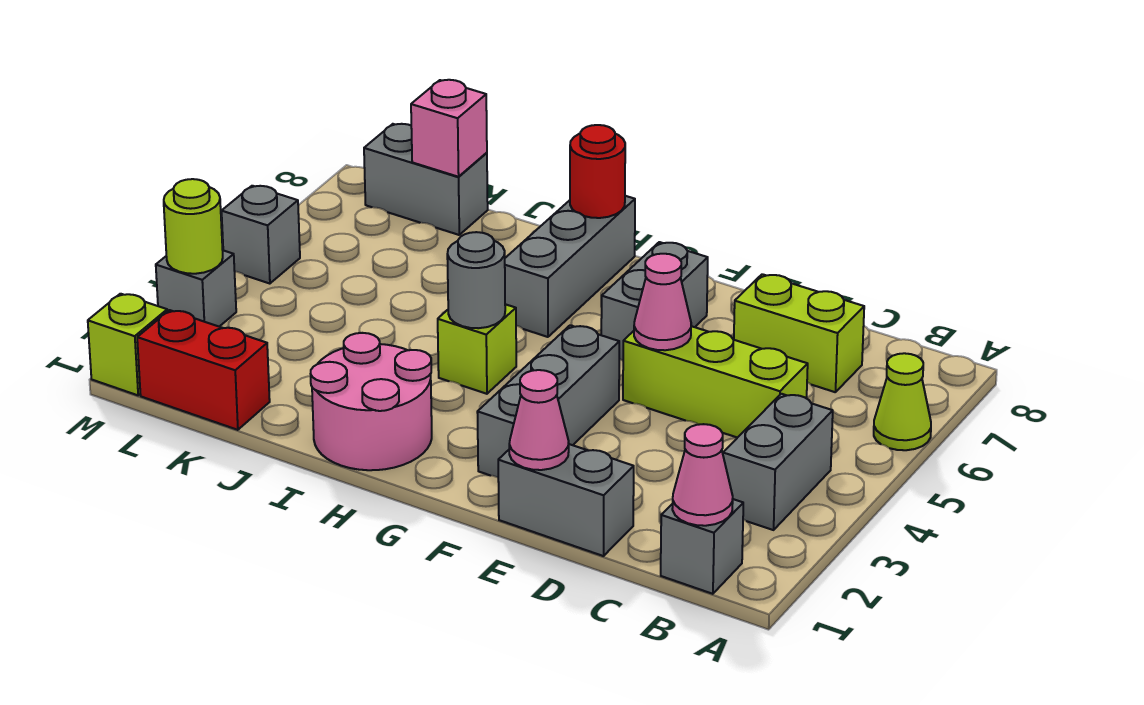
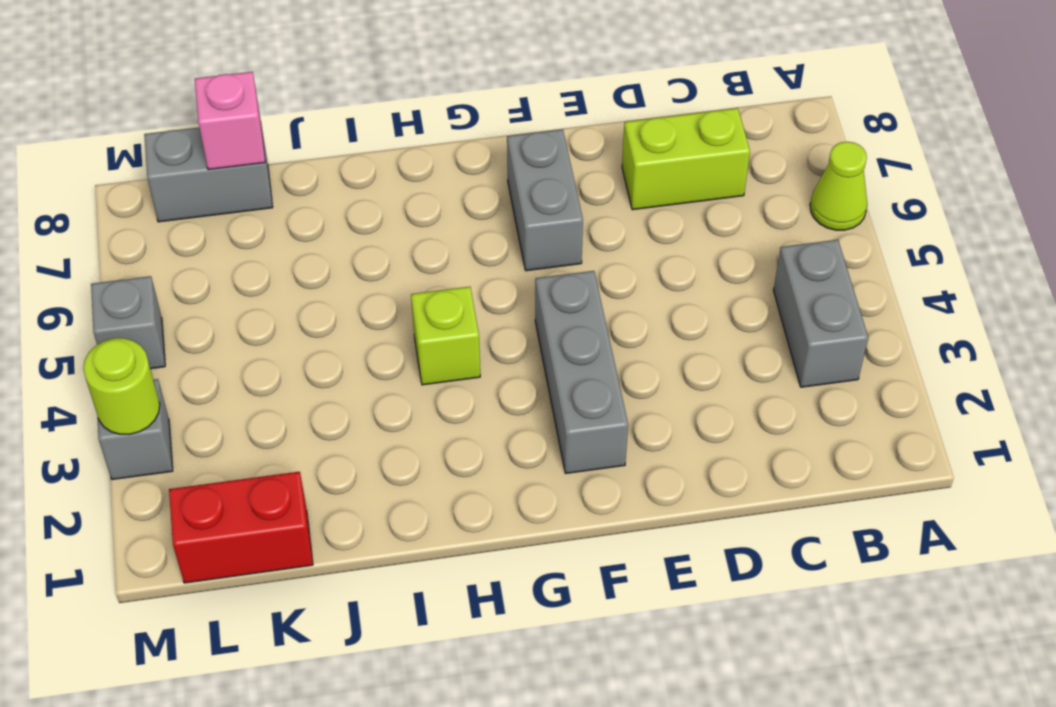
none -> grey 1x1 brick [661,499,743,594]
none -> lime 1x3 brick [623,326,808,438]
none -> grey 1x2 brick [498,444,634,556]

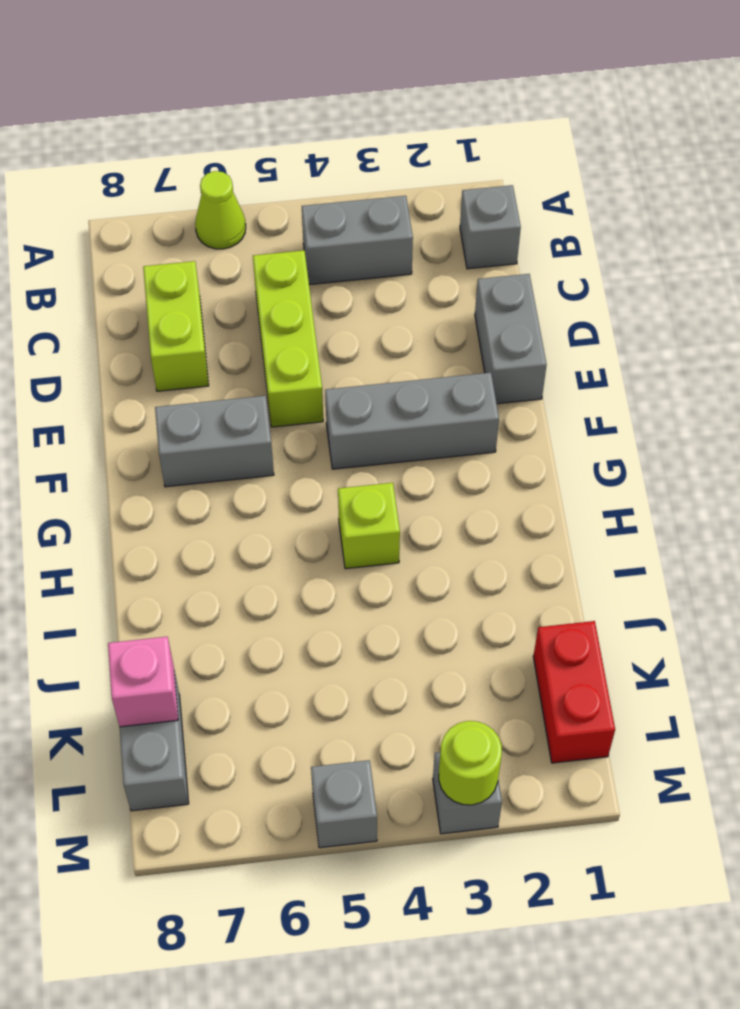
none -> pink 2x2 round brick [311,333,432,470]
none -> grey 1x3 brick [505,196,635,337]
none -> lime 1x1 brick [88,294,167,395]

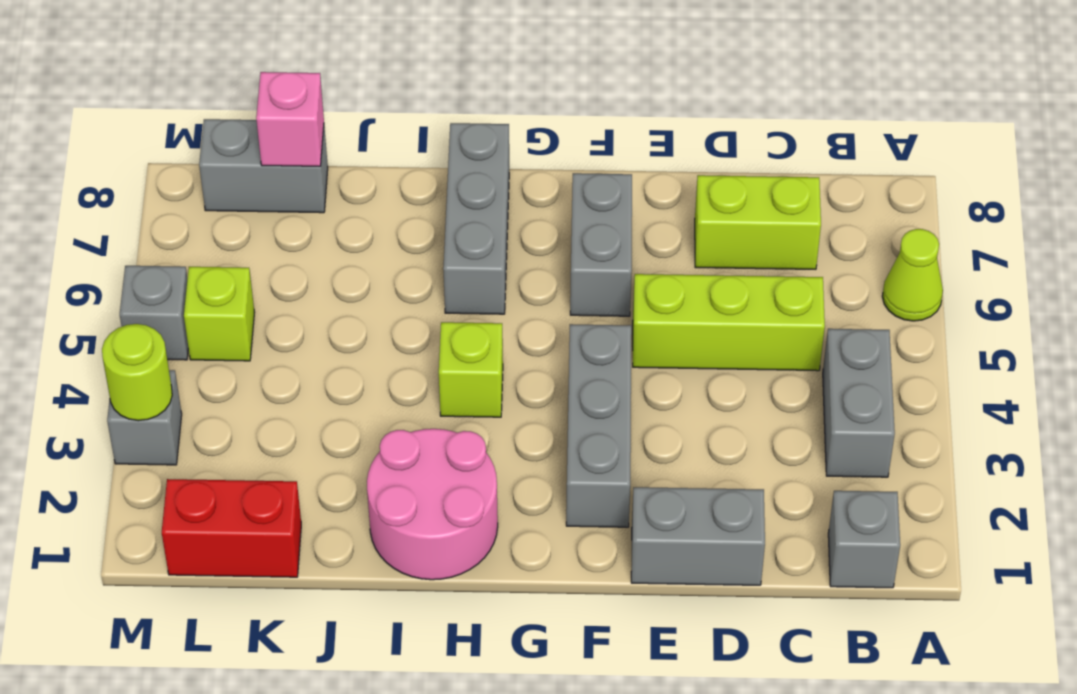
lime 1x1 brick [184,267,254,361] -> lime 1x1 brick moved to [88,294,167,395]
none -> pink 1x1 cone [672,424,733,526]
none -> pink 1x1 cone [509,370,569,470]
none -> pink 1x1 cone [634,254,691,350]

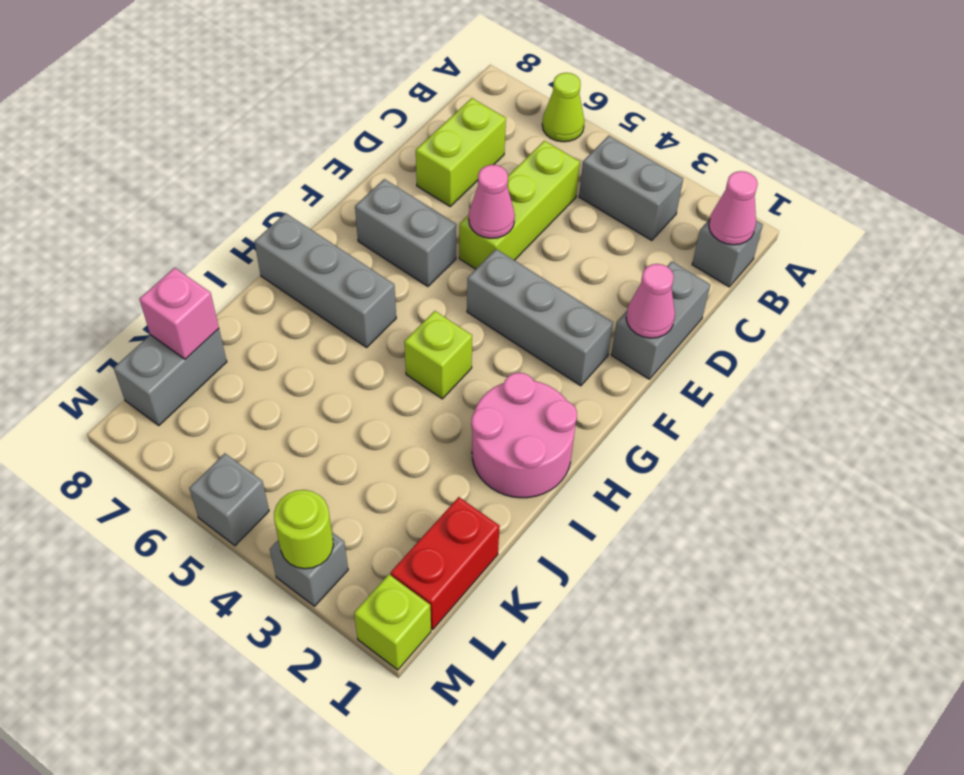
none -> grey 1x1 round brick [447,232,505,328]
none -> red 1x1 round brick [570,125,625,218]

